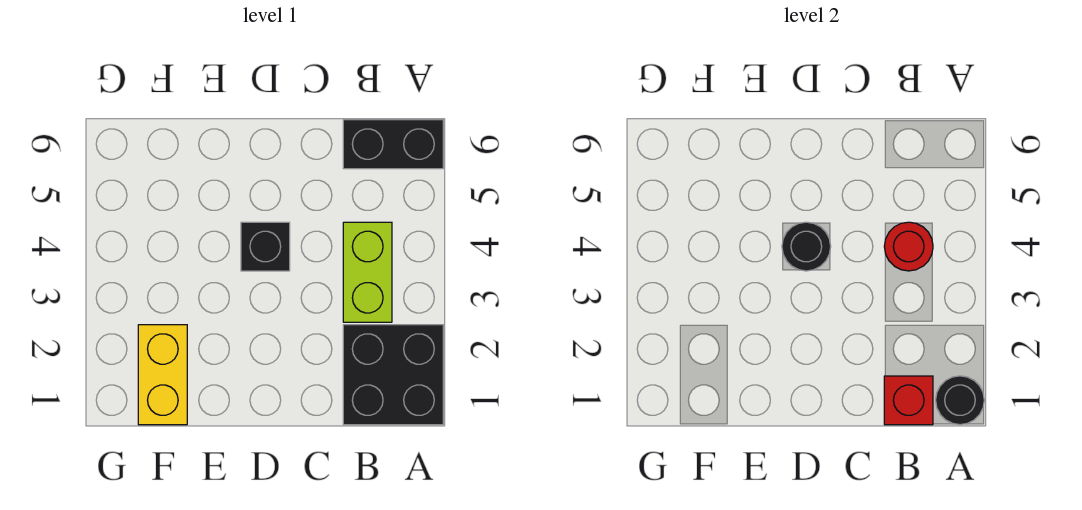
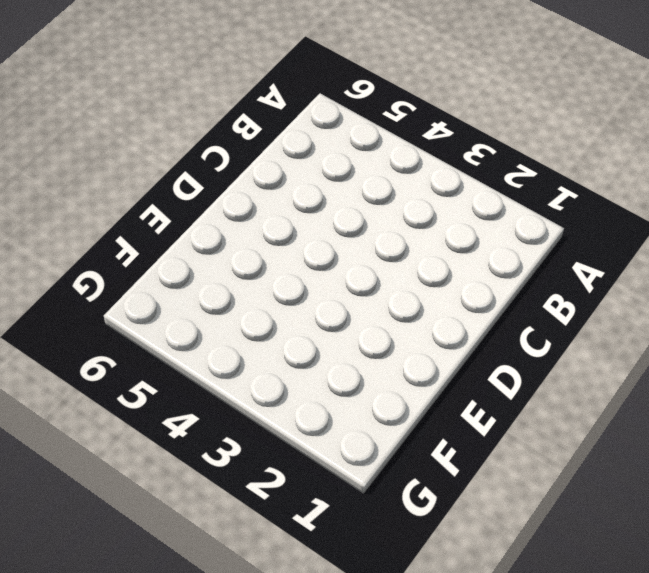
none -> black 2x2 brick [343,325,443,425]
none -> black 1x2 brick [343,120,443,169]

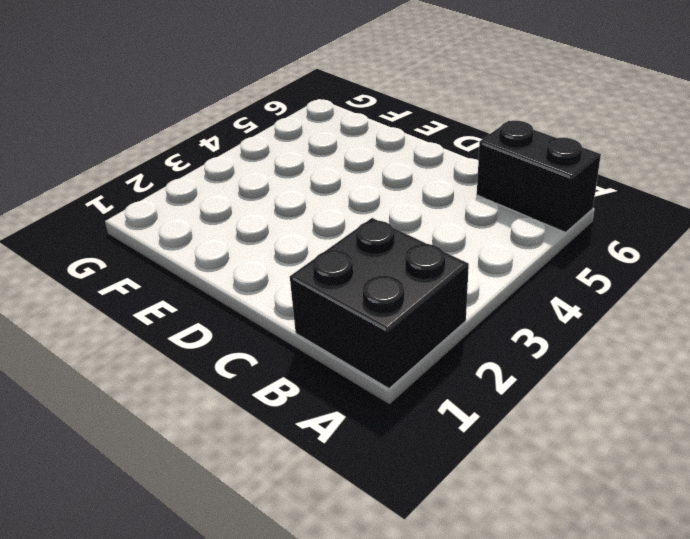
none -> lime 1x2 brick [343,222,392,322]
none -> black 1x1 brick [241,222,290,271]

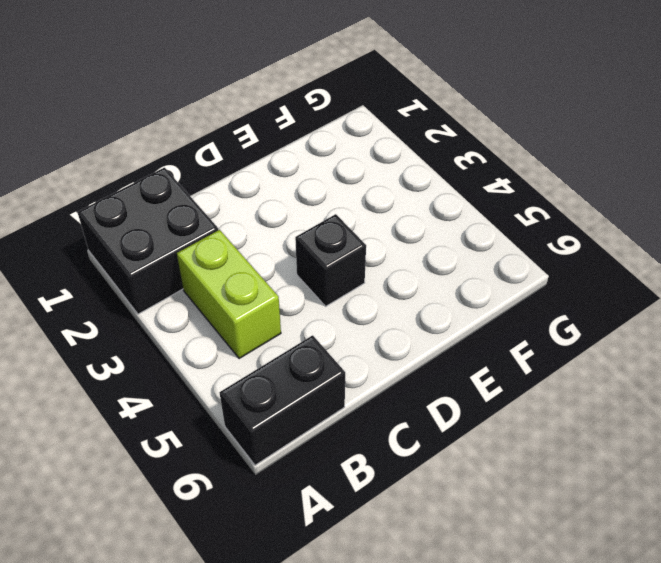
none -> yellow 1x2 brick [138,325,187,425]
none -> black 1x1 round brick [936,376,984,425]

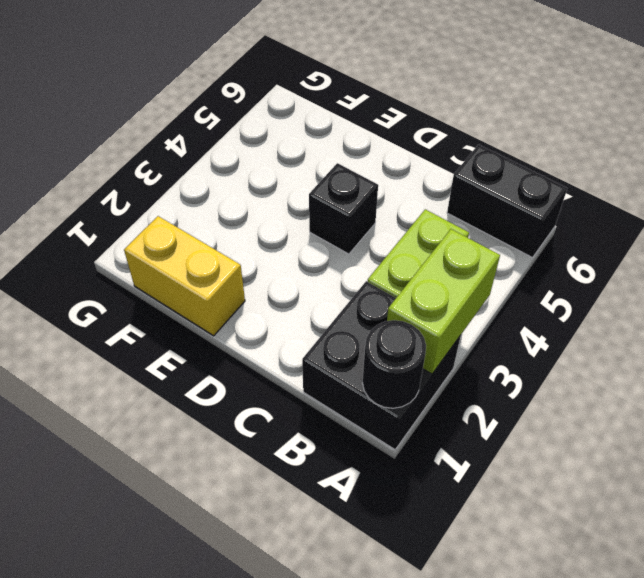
lime 1x2 brick [387,229,500,374] -> none
yellow 1x2 brick [124,216,245,336] -> yellow 1x2 brick turned to [138,325,187,425]
none -> red 1x1 brick [884,376,933,425]
none -> red 1x1 round brick [884,222,933,271]

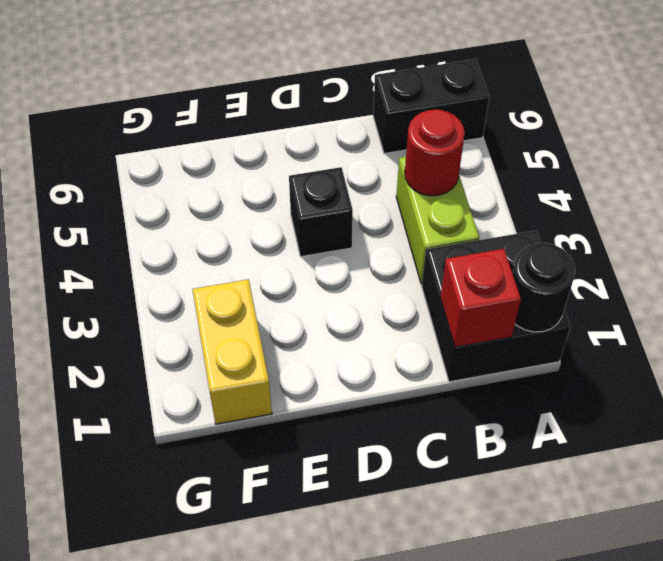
none -> black 1x1 round brick [782,222,831,271]

